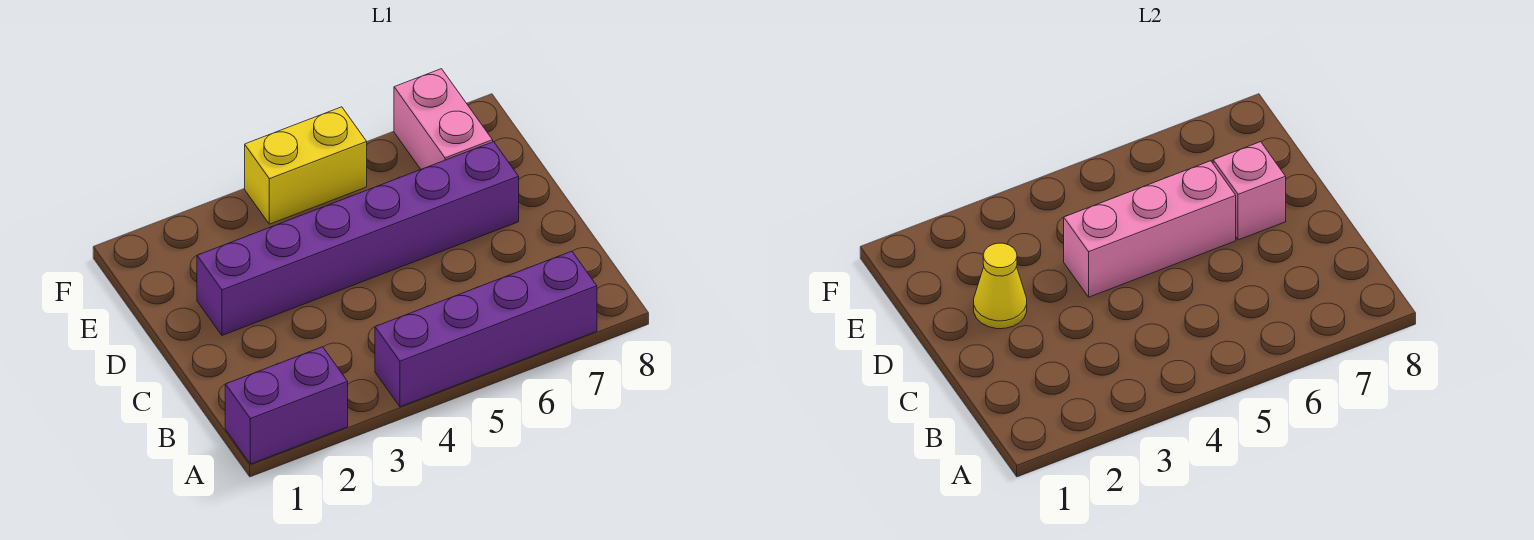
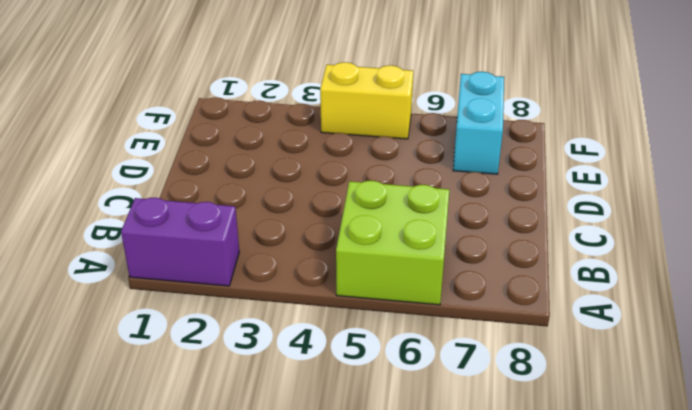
lime 2x2 brick [336,181,449,305] -> purple 1x4 brick [375,251,597,407]
cyan 1x2 brick [453,72,504,174] -> pink 1x2 brick [394,69,493,169]
none -> purple 1x6 brick [197,142,519,335]
none -> yellow 1x1 cone [974,243,1027,329]

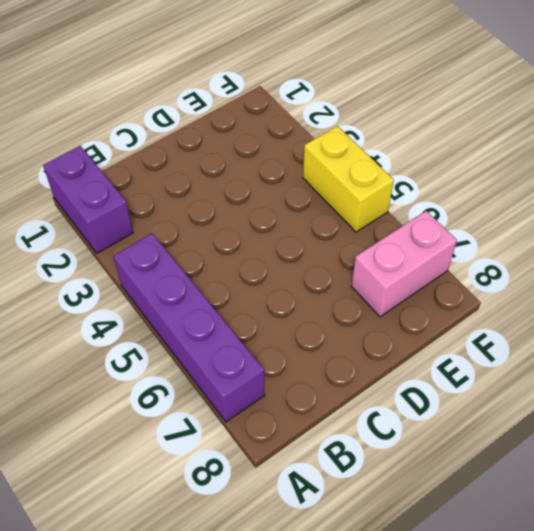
none -> purple 1x6 brick [197,142,519,335]
none -> yellow 1x1 cone [974,243,1027,329]

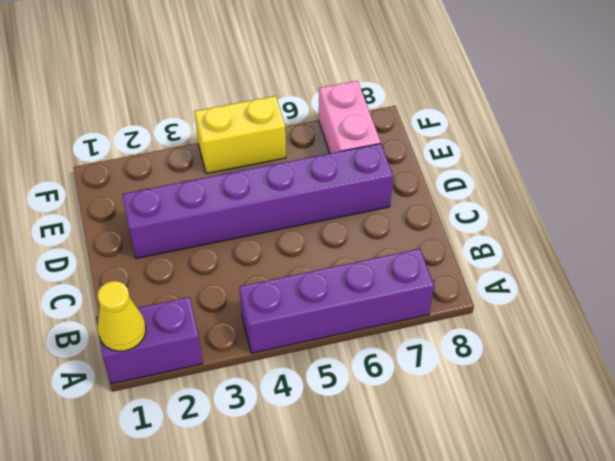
yellow 1x1 cone [97,281,146,351] -> yellow 1x1 cone moved to [974,243,1027,329]
none -> pink 1x3 brick [1064,161,1236,297]
none -> pink 1x1 brick [1213,142,1286,240]

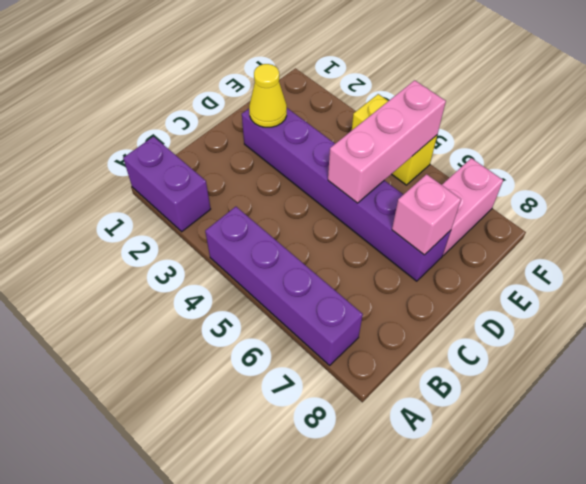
pink 1x3 brick [328,80,446,203] -> pink 1x3 brick turned to [1064,161,1236,297]

